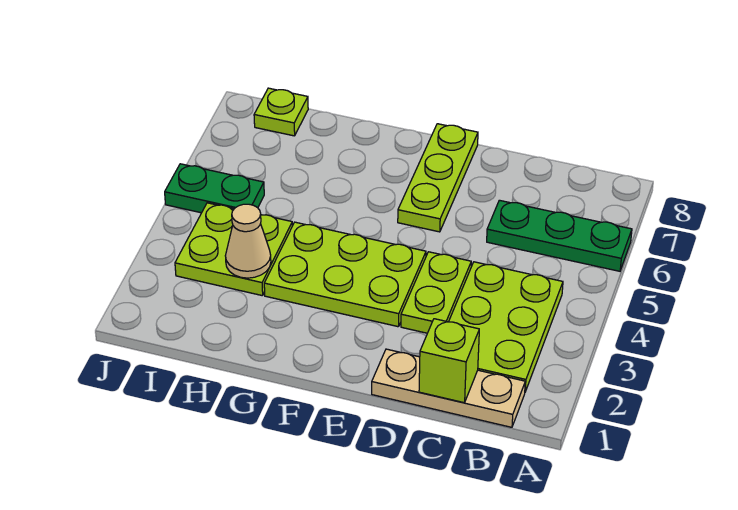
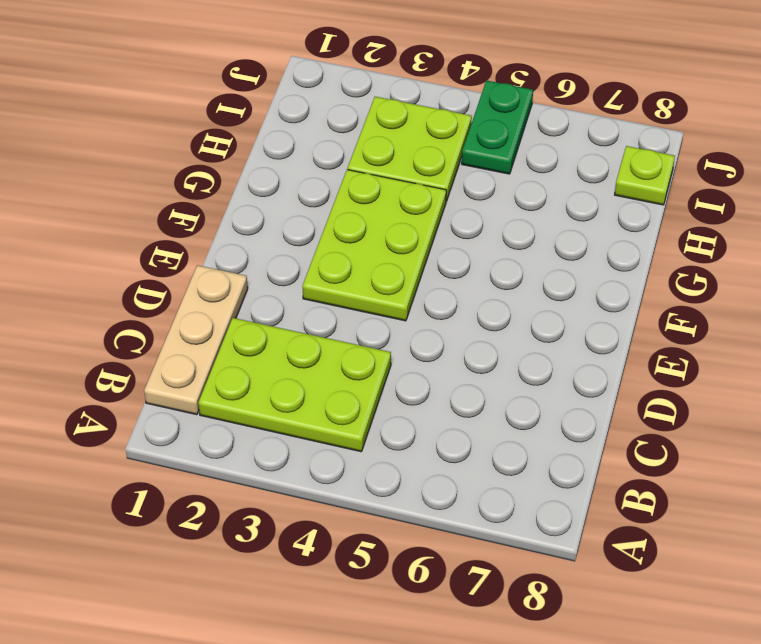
none -> green 1x3 plate [487,200,632,271]
none -> lime 1x2 plate [401,252,471,333]

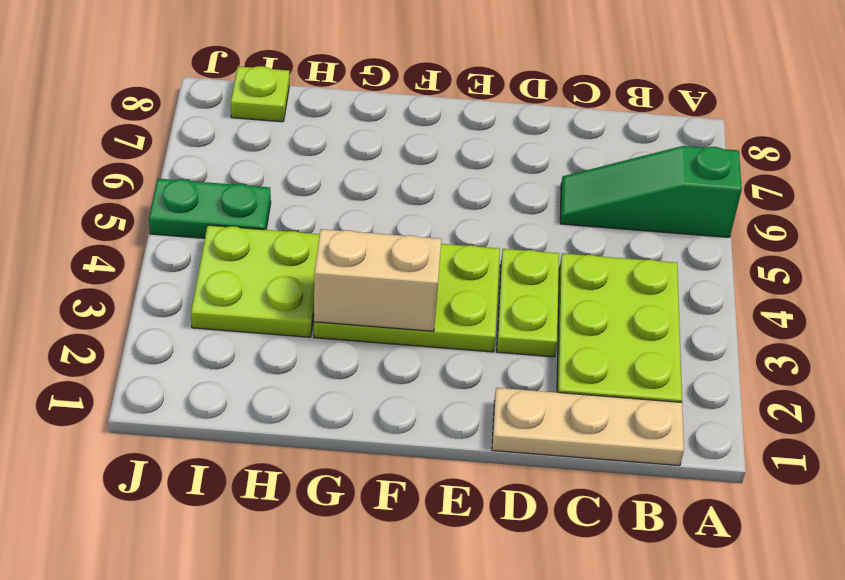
green 1x3 slope [560,146,742,237] -> green 1x3 plate [487,200,632,271]
tan 1x2 brick [314,229,441,331] -> none
none -> lime 1x3 plate [398,124,478,232]
none -> lime 1x1 brick [419,319,479,403]

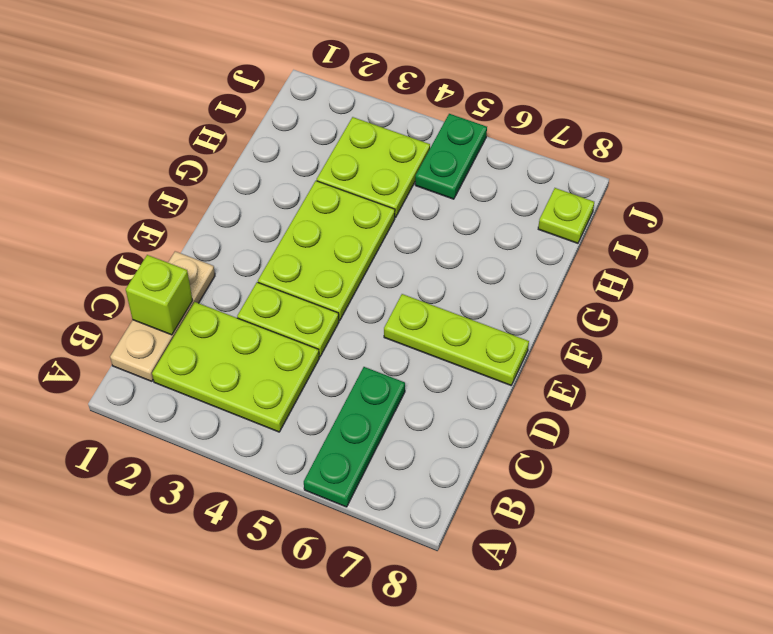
none -> tan 1x1 cone [225,204,271,278]

